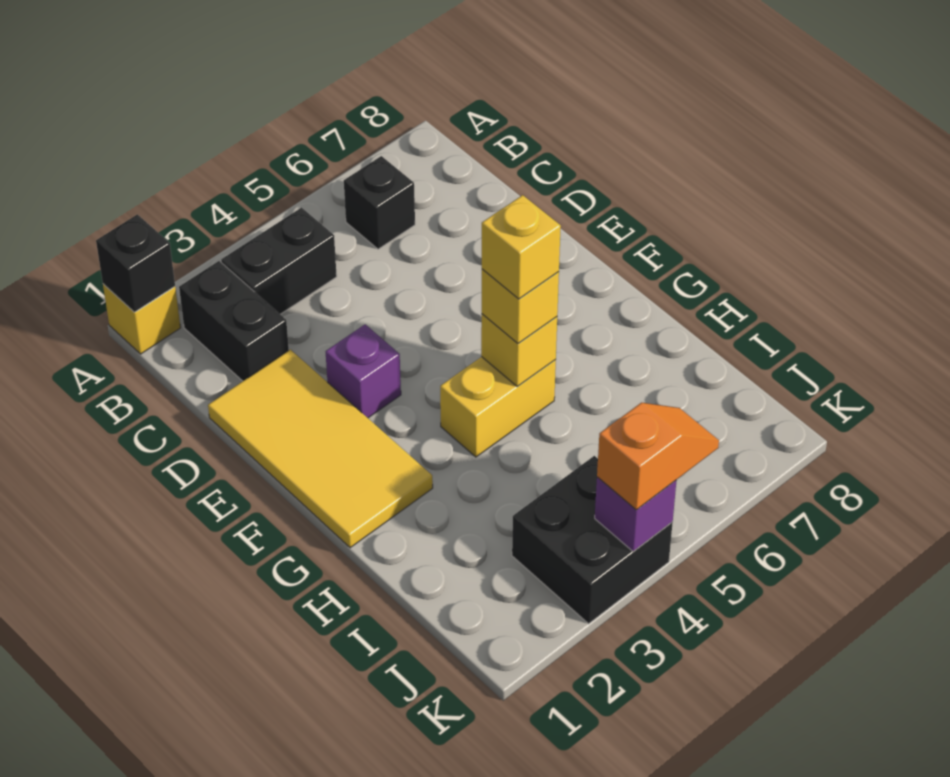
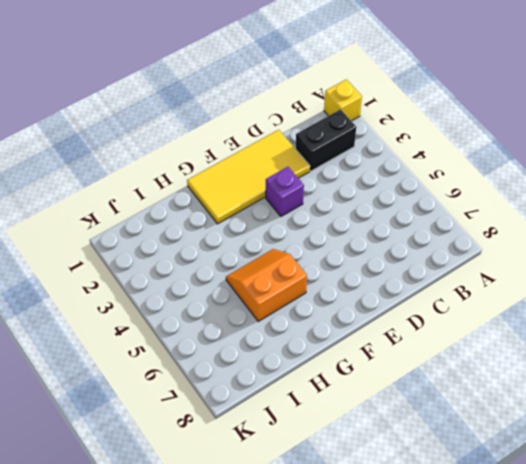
orange 2x2 slope [226,249,307,321] -> yellow 1x2 brick [440,357,556,457]
none -> black 1x2 brick [221,208,337,314]
none -> black 1x1 brick [344,156,415,249]
none -> black 2x2 brick [512,456,673,624]

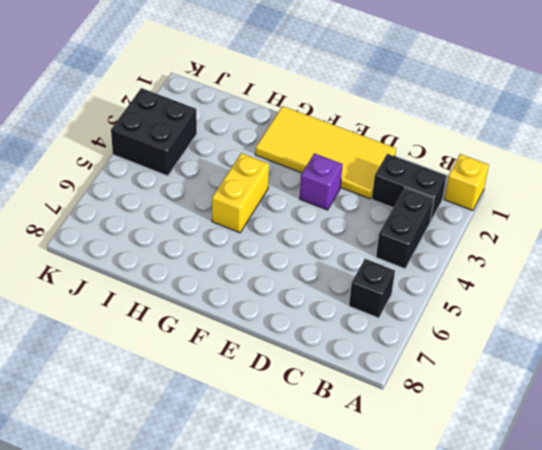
none -> black 1x1 brick [96,214,175,312]
none -> yellow 1x1 brick [481,314,557,387]
none -> purple 1x1 brick [595,477,677,552]

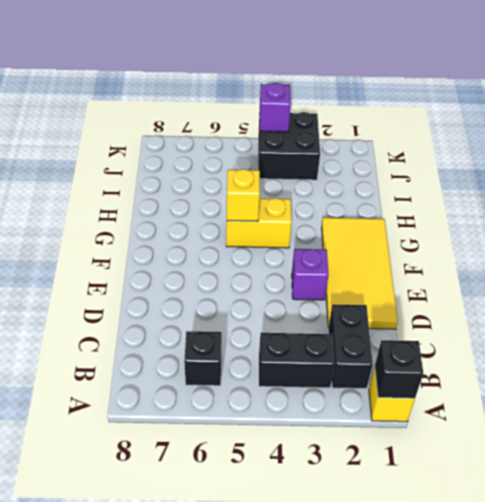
none -> yellow 1x1 brick [482,269,559,343]
none -> orange 1x2 slope [597,403,719,510]
none -> yellow 1x1 brick [482,195,561,299]

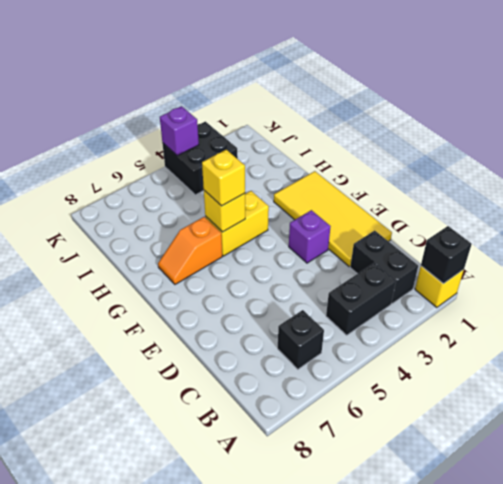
orange 1x2 slope [158,217,222,284] -> orange 1x2 slope moved to [597,403,719,510]
none -> yellow 1x1 brick [482,195,561,299]

